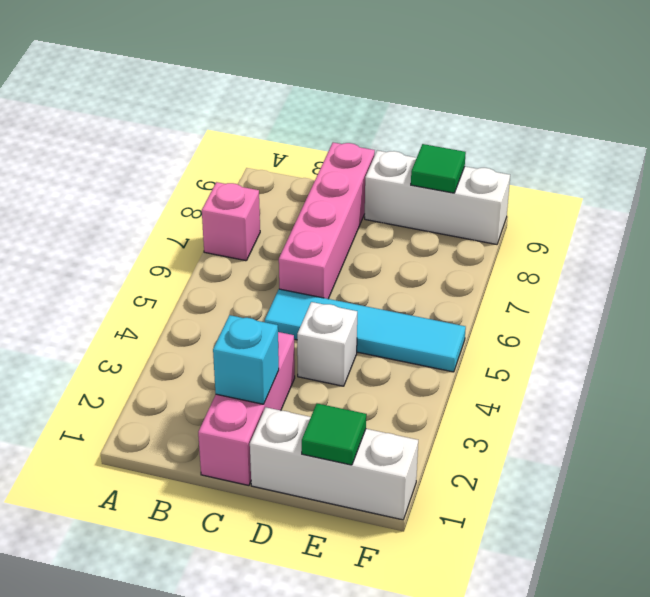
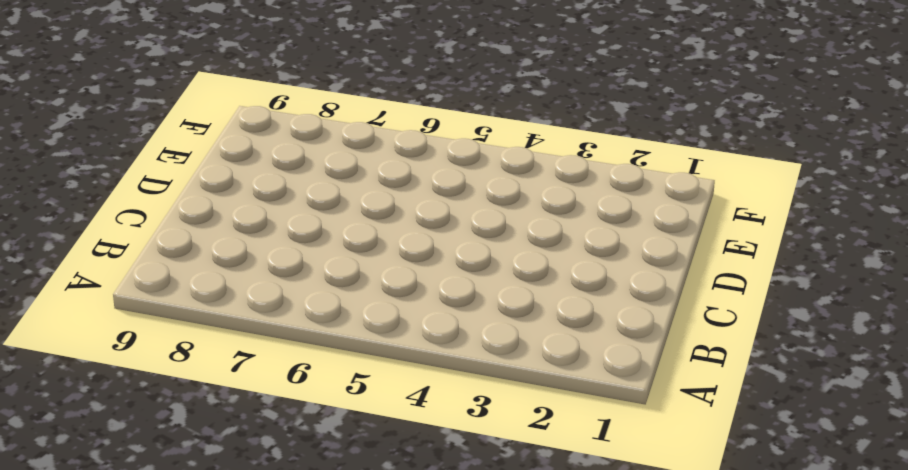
none -> pink 1x1 brick [202,182,260,261]
none -> pink 1x3 brick [198,332,295,485]

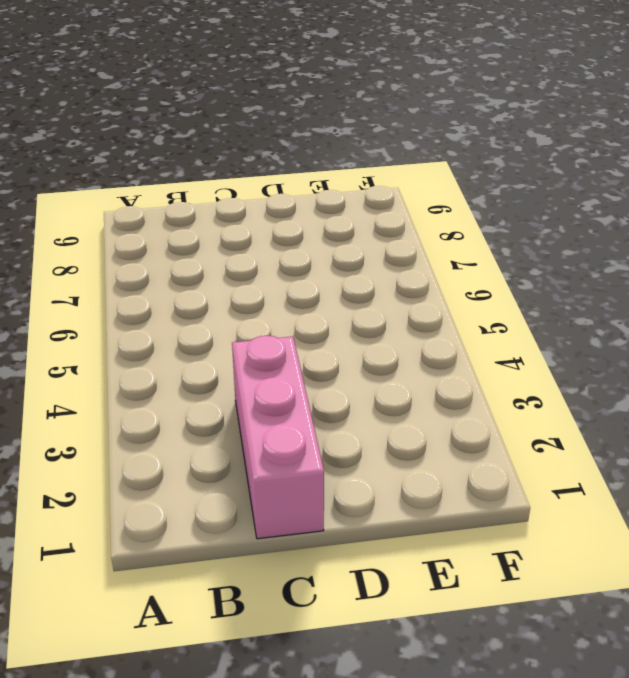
none -> pink 1x1 brick [202,182,260,261]
none -> cyan 1x4 tile [265,289,466,372]

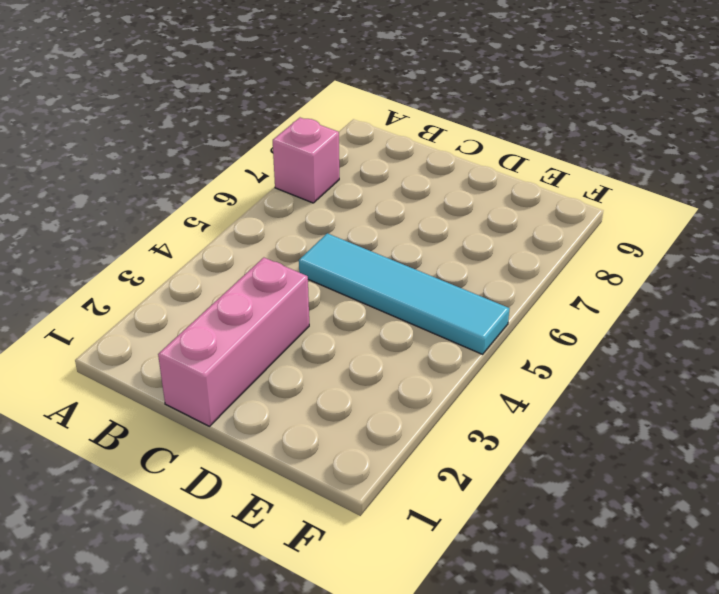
none -> pink 1x4 brick [279,142,375,299]
none -> white 1x3 brick [250,407,418,520]

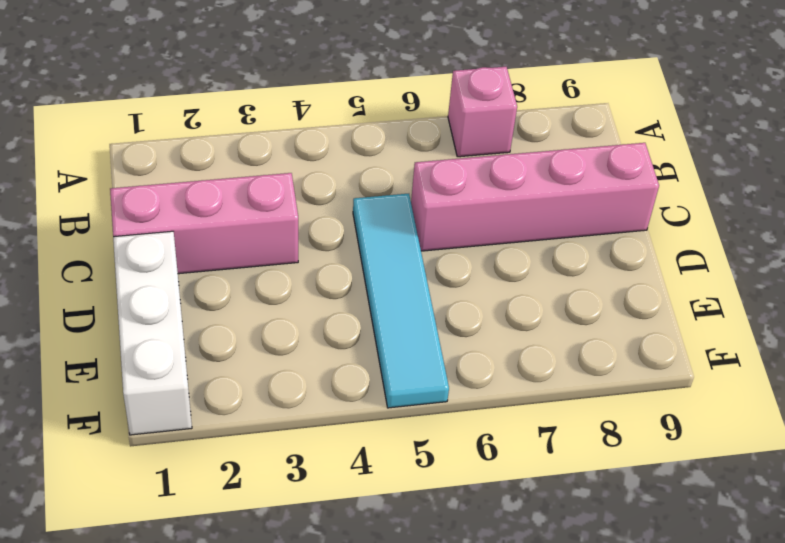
none -> white 1x1 brick [297,302,357,386]
none -> white 1x3 brick [365,150,510,244]

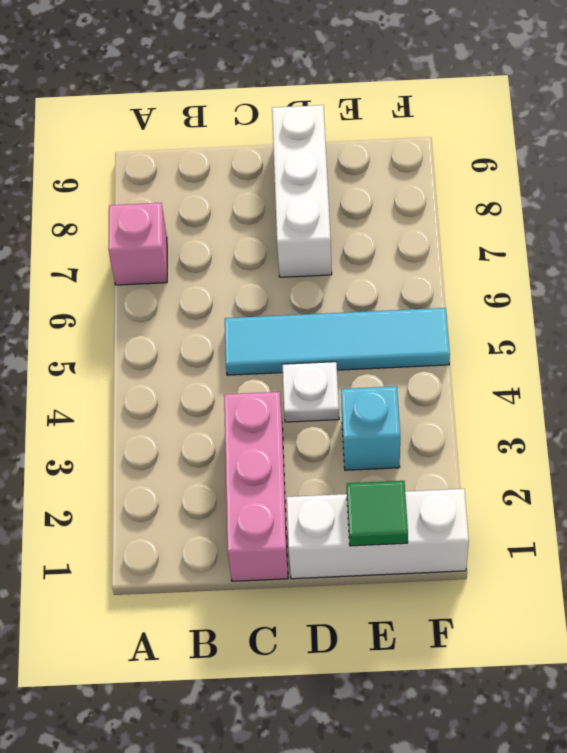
white 1x1 plate [282,362,339,422] -> white 1x1 brick [297,302,357,386]
white 1x3 brick [272,105,332,277] -> white 1x3 brick turned to [365,150,510,244]
cyan 1x1 brick [341,386,400,470] -> cyan 1x1 brick moved to [213,315,279,404]
none -> pink 1x4 brick [279,142,375,299]
none -> green 1x1 tile [411,144,466,193]

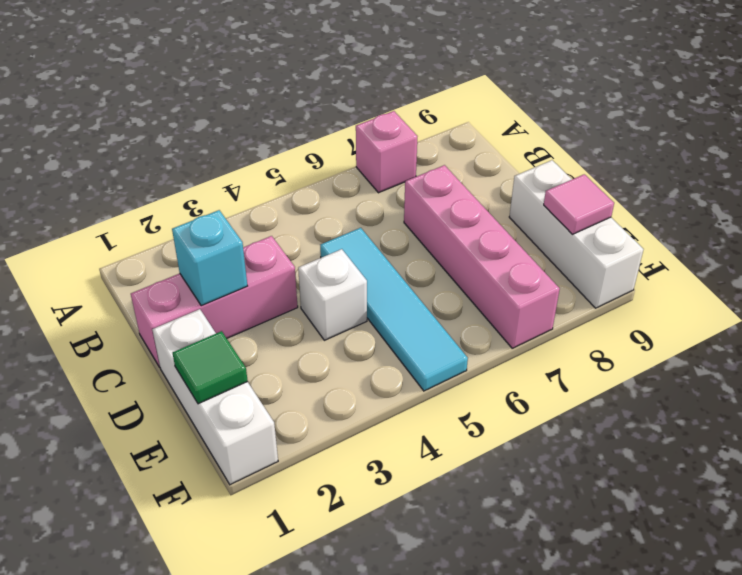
pink 1x4 brick [404,165,560,348] -> pink 1x4 brick turned to [279,142,375,299]
pink 1x1 tile [544,174,614,234] -> green 1x1 tile [411,144,466,193]

